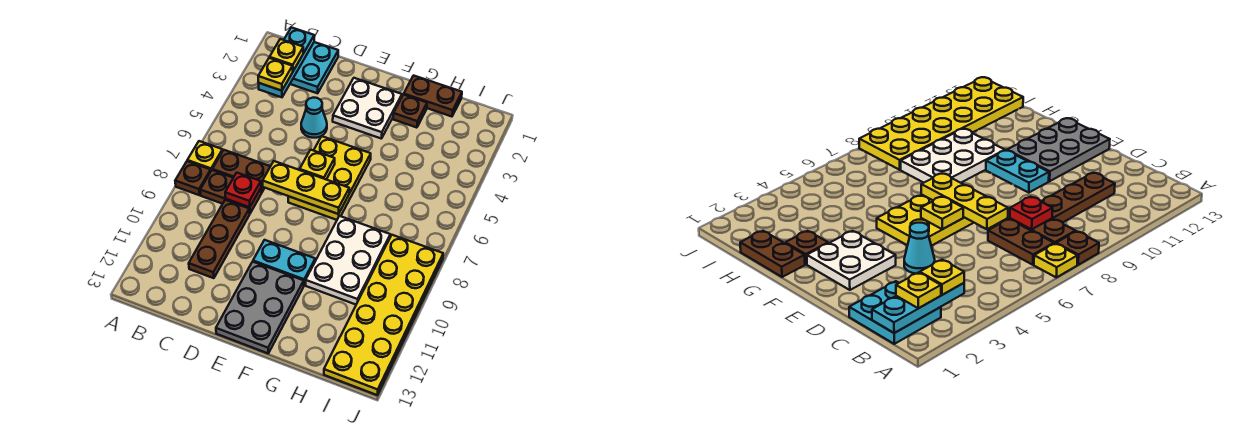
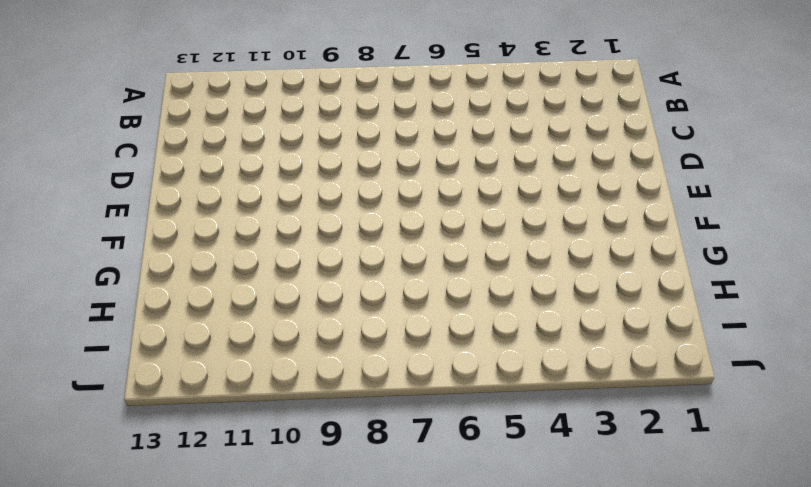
none -> yellow 1x1 plate [187,141,223,170]
none -> brown 1x1 plate [175,161,211,195]
none -> cyan 2x2 plate [290,42,338,93]

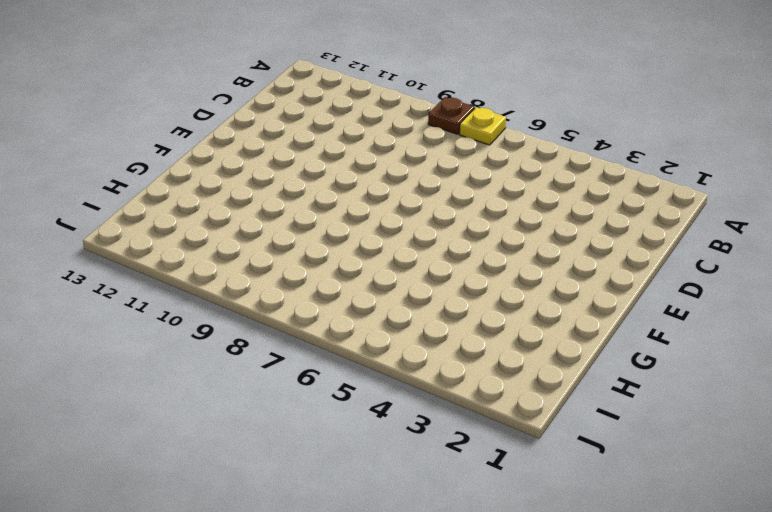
none -> cyan 2x2 plate [290,42,338,93]
none -> brown 1x2 plate [212,150,270,193]
none -> brown 1x2 plate [200,170,261,213]

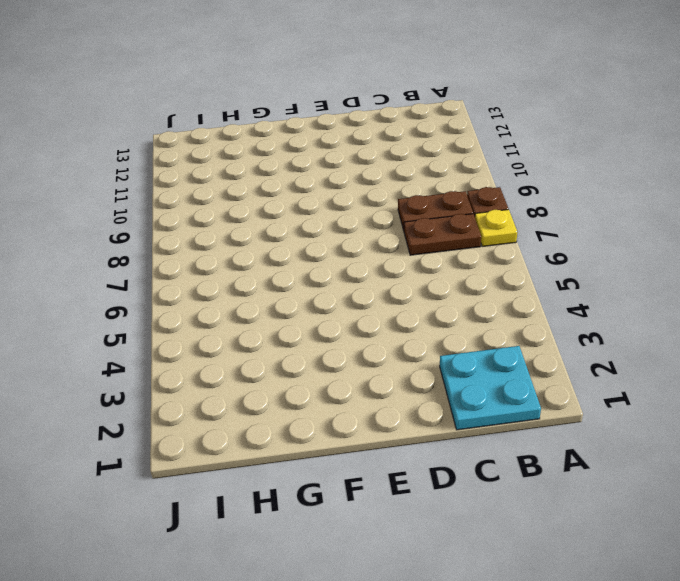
none -> brown 1x3 plate [189,200,250,278]
none -> cyan 1x1 cone [301,98,327,138]
none -> white 2x2 plate [333,78,402,139]

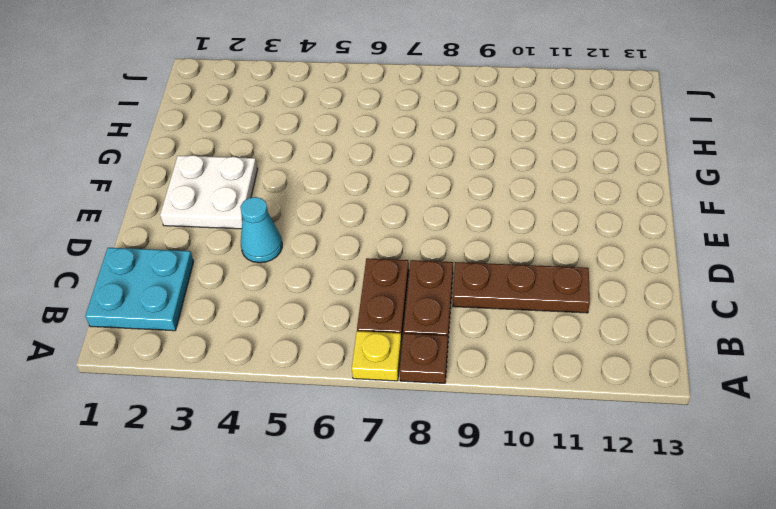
none -> yellow 2x3 plate [288,136,371,220]
none -> cyan 1x2 plate [253,240,315,285]
none -> grey 2x3 plate [216,262,304,353]

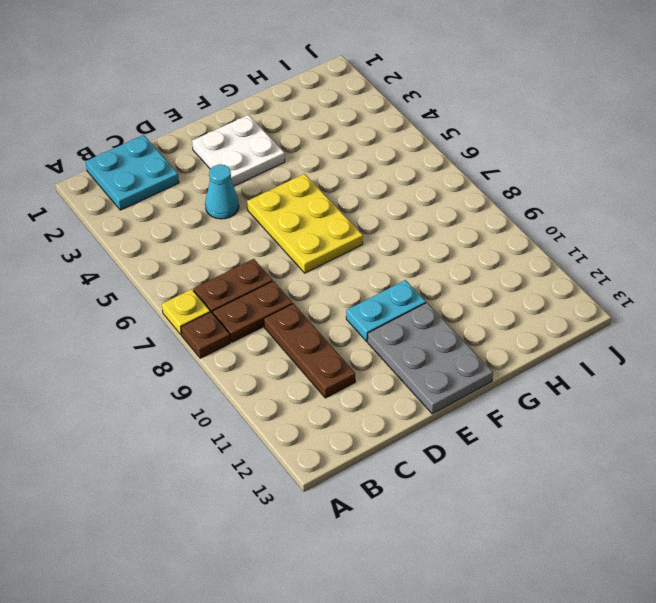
none -> brown 1x2 plate [404,76,462,117]
none -> brown 1x1 plate [393,95,427,128]
none -> white 2x3 plate [306,216,390,304]

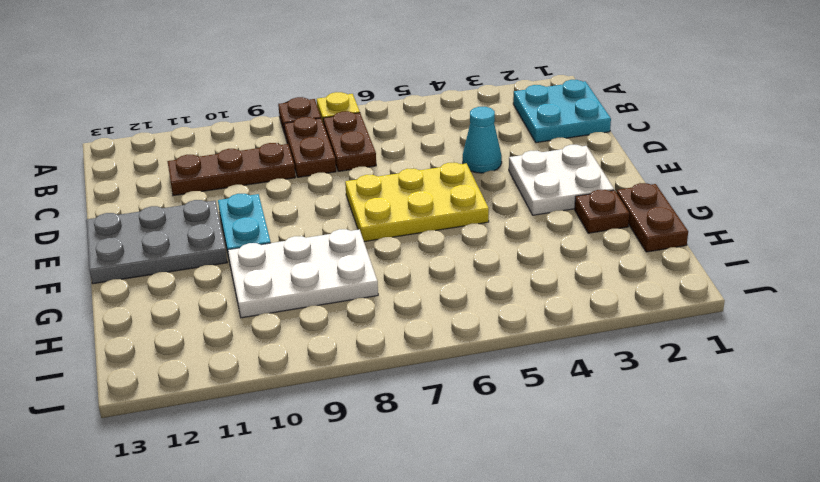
none -> yellow 2x6 plate [324,235,443,395]
none -> cyan 1x3 plate [259,27,314,97]
none -> red 1x1 plate [225,173,261,207]

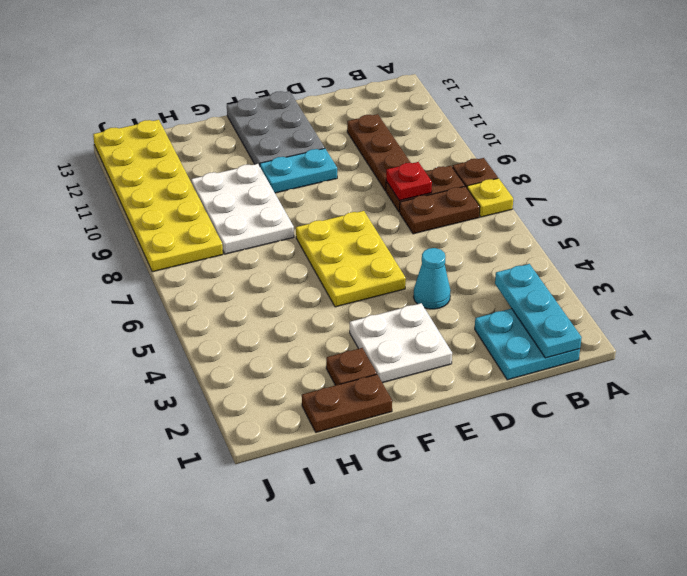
none -> yellow 1x3 plate [263,161,349,214]
none -> yellow 1x1 plate [300,150,335,179]
none -> yellow 1x1 plate [270,39,303,71]

